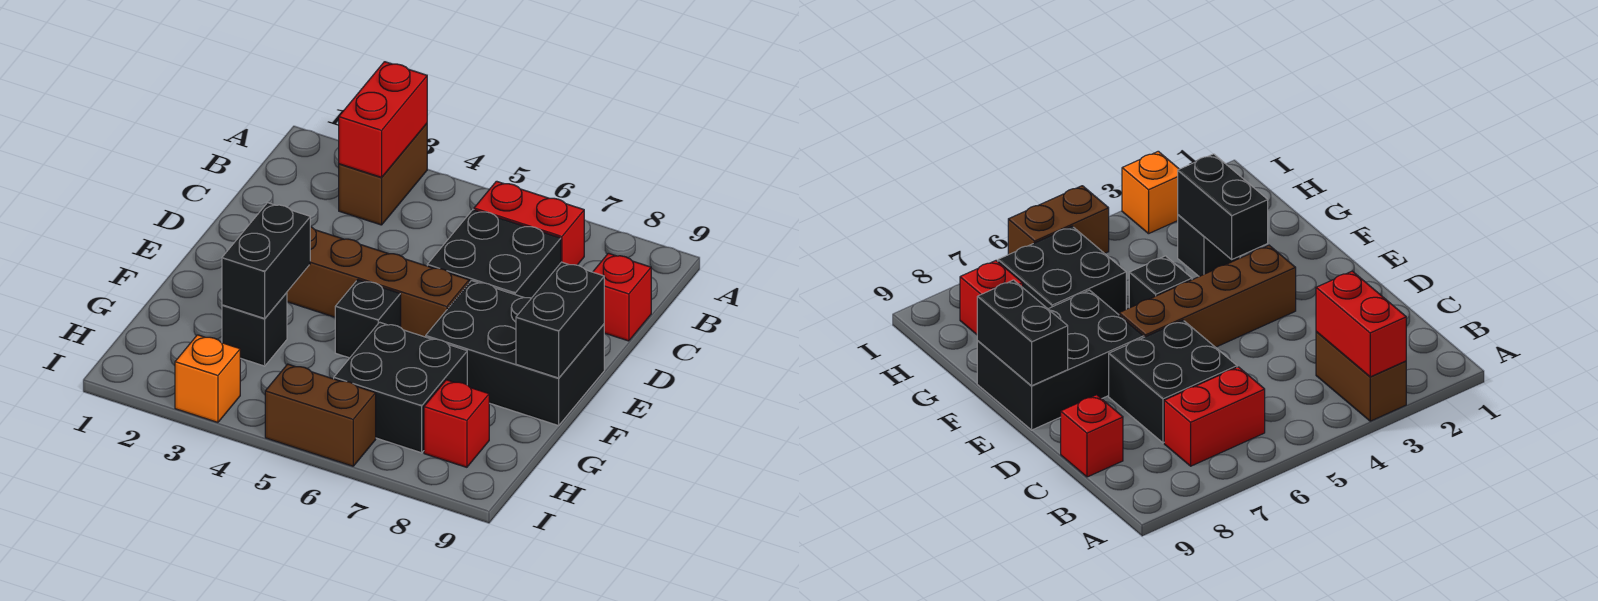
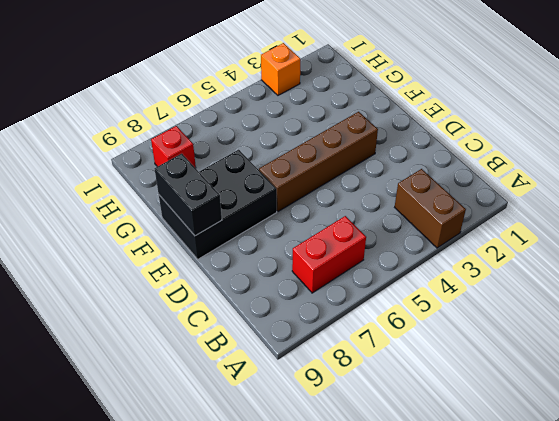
none -> black 2x2 brick [427,210,561,298]
none -> red 1x1 brick [593,253,651,341]
none -> black 1x1 brick [335,280,401,358]

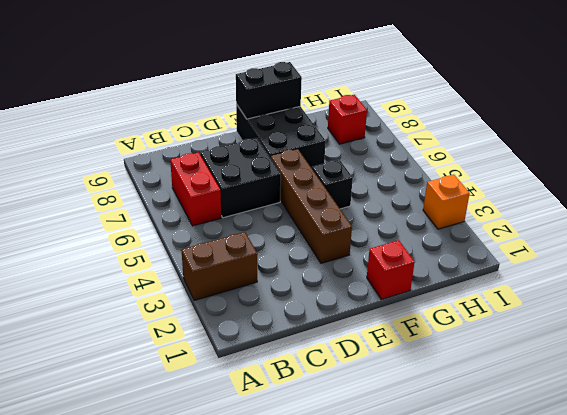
red 1x1 brick [367,240,415,300] -> red 1x1 brick moved to [593,253,651,341]
none -> black 1x1 brick [222,293,287,366]
none -> black 2x2 brick [334,322,467,453]
none -> brown 1x2 brick [265,364,376,466]

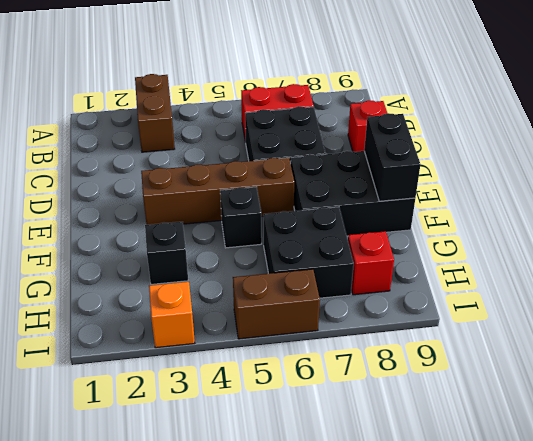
none -> red 1x2 brick [339,62,427,177]
none -> black 1x2 brick [222,203,310,318]

